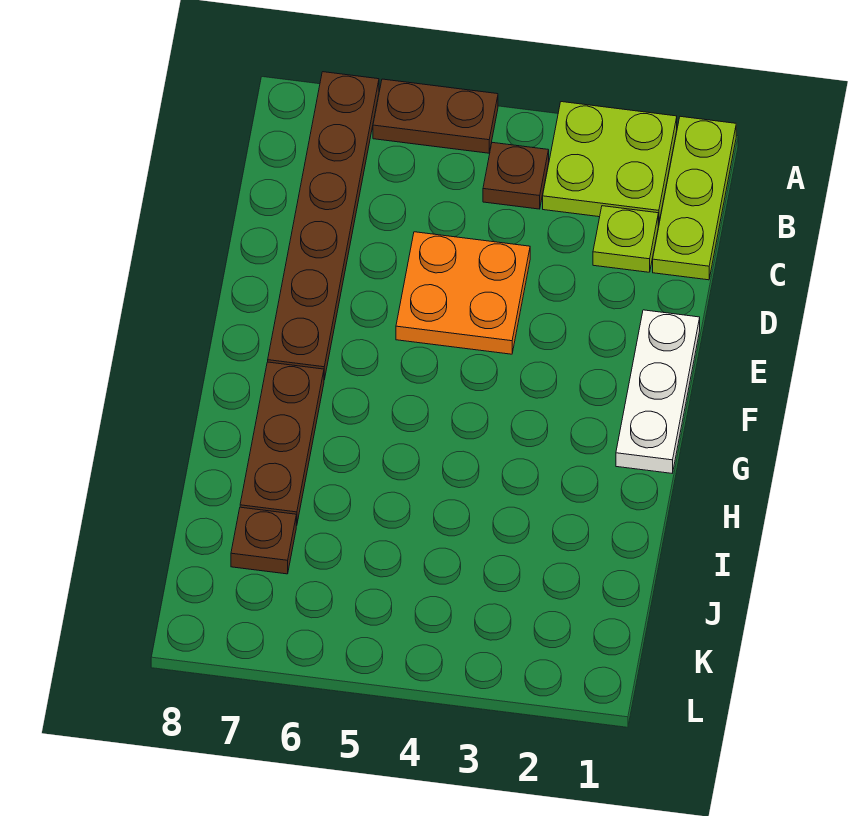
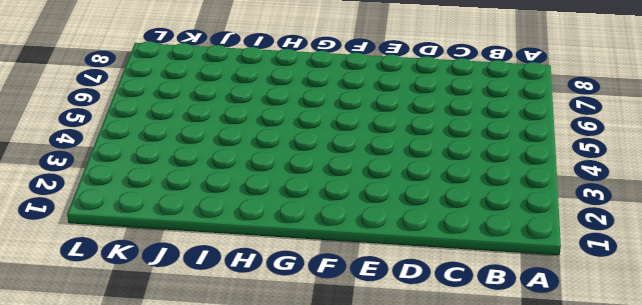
none -> lime 1x3 plate [653,116,736,280]
none -> lime 2x2 plate [543,102,677,224]

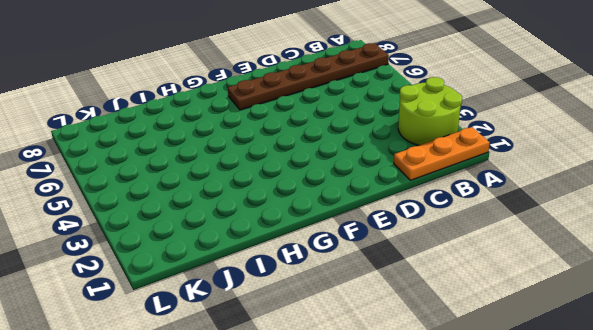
orange 1x3 plate [394,127,490,180] -> lime 1x3 plate [653,116,736,280]
lime 2x2 round brick [398,77,462,145] -> lime 2x2 plate [543,102,677,224]
none -> brown 1x2 plate [373,79,498,153]
none -> brown 1x1 plate [483,143,549,209]

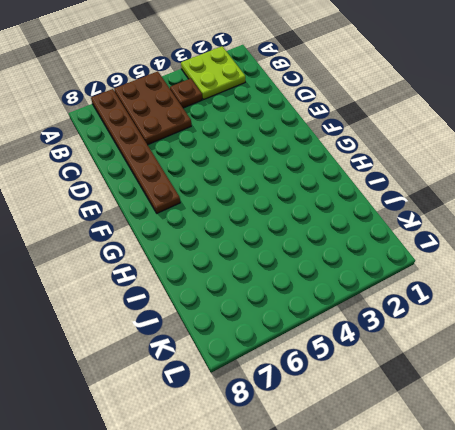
brown 2x3 plate [114,71,191,145] -> brown 1x2 plate [373,79,498,153]
none -> lime 1x3 plate [653,116,736,280]
none -> lime 1x1 plate [593,206,658,272]

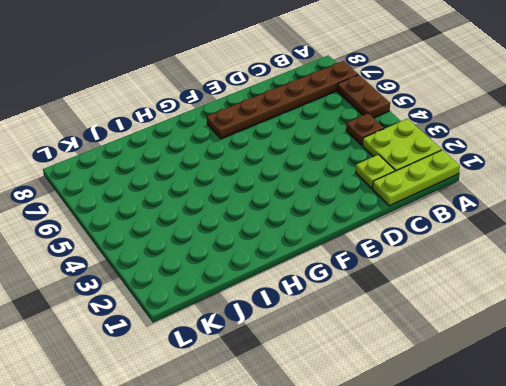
none -> orange 2x2 plate [396,232,530,354]
none -> white 1x3 plate [616,310,700,473]

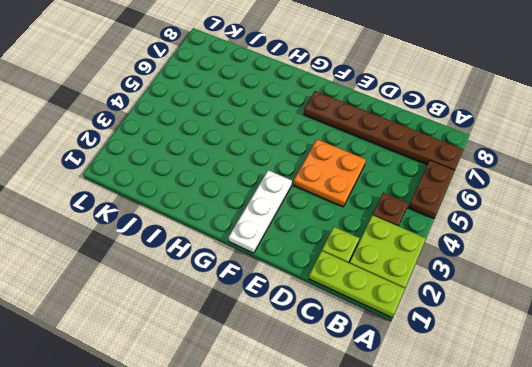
white 1x3 plate [229,170,292,253] -> white 1x3 plate turned to [616,310,700,473]
none -> brown 1x3 plate [240,362,324,526]
none -> brown 1x1 plate [231,507,296,574]

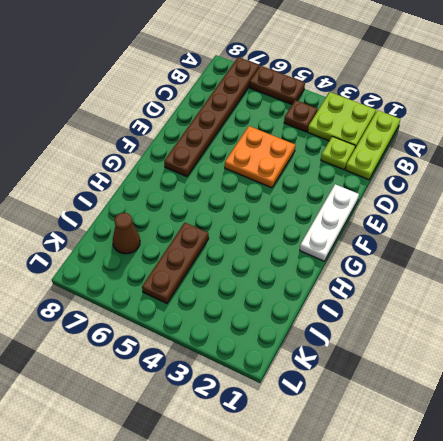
brown 1x3 plate [142,223,209,303] -> brown 1x3 plate moved to [240,362,324,526]
brown 1x1 cone [113,213,140,254] -> brown 1x1 plate [231,507,296,574]

